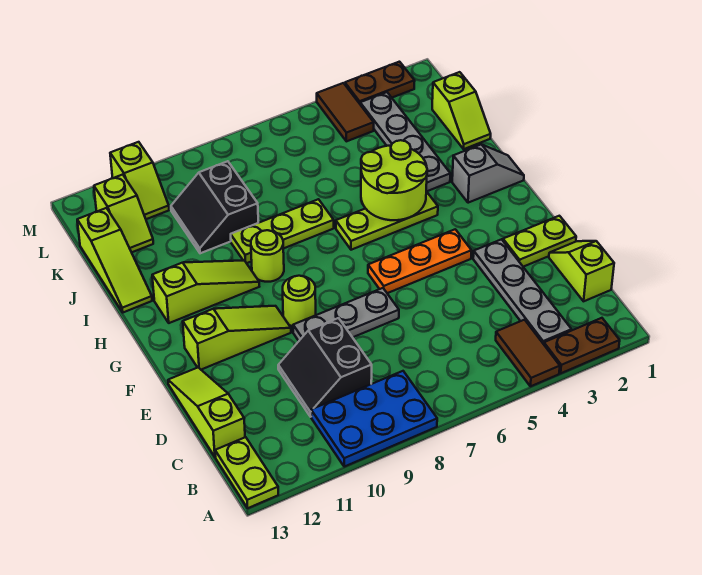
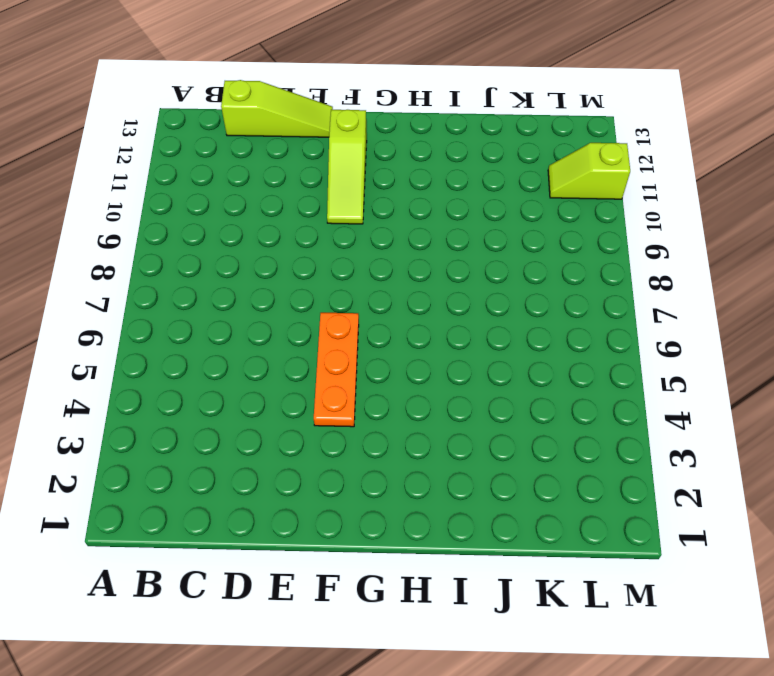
none -> brown 1x2 plate [544,318,620,373]
none -> brown 1x2 tile [496,320,560,386]
none -> blue 2x3 plate [311,371,437,467]

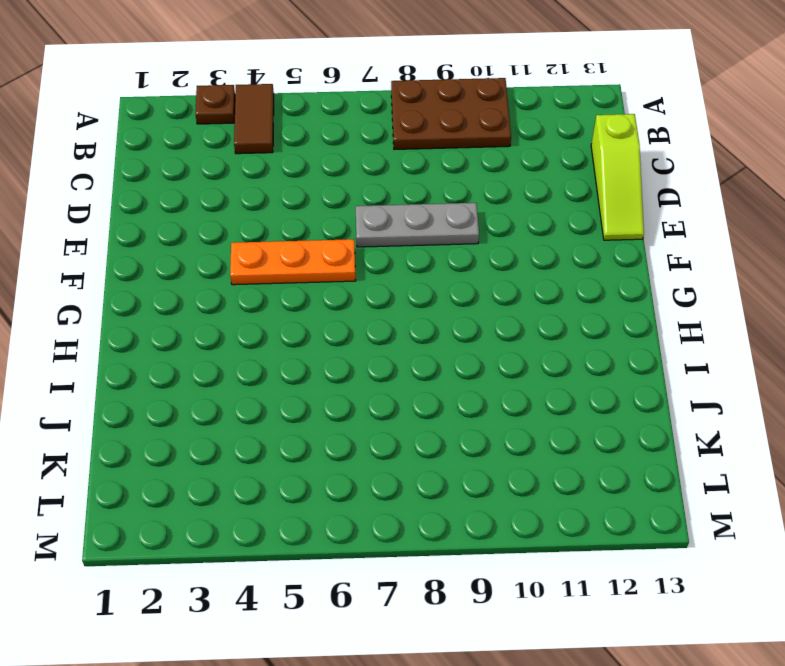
brown 1x1 plate [195,85,235,124] -> brown 1x2 plate [544,318,620,373]
brown 2x3 plate [391,78,511,149] -> blue 2x3 plate [311,371,437,467]
none -> lime 1x2 plate [215,437,278,508]
none -> grey 1x4 plate [473,239,572,344]
none -> lime 1x2 slope [549,241,614,301]

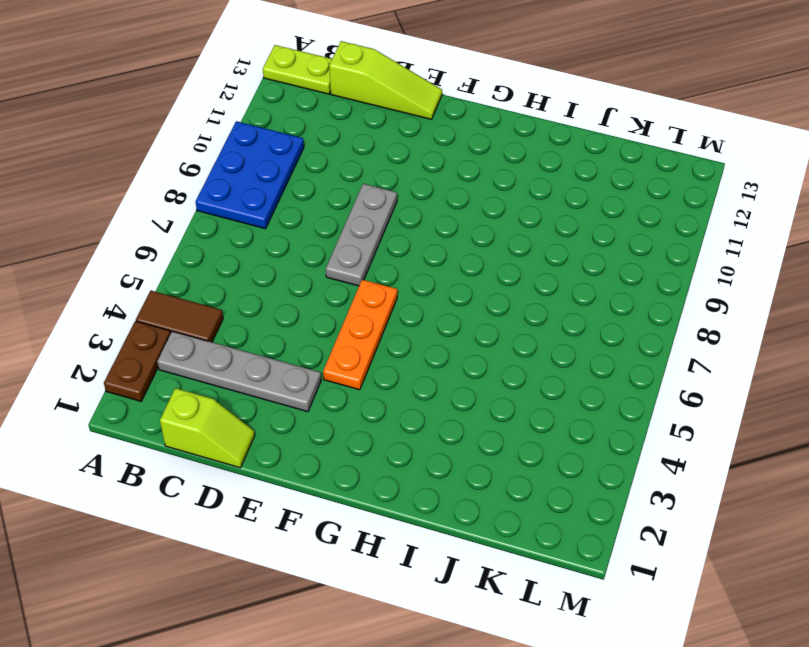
none -> black 2x2 slope [278,318,372,417]
none -> lime 1x2 plate [503,216,576,267]
none -> lime 1x1 round brick [283,276,316,327]

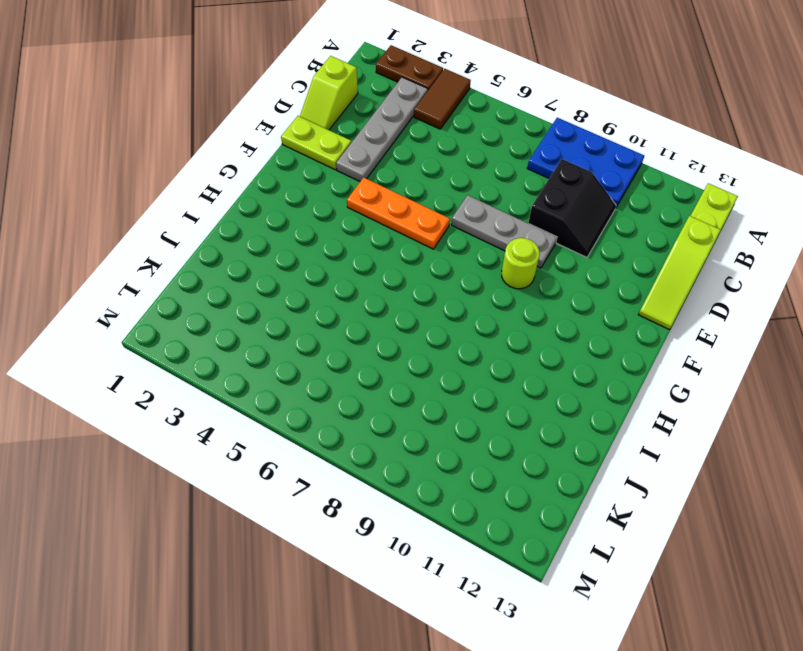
none -> lime 1x3 slope [183,306,291,370]
none -> grey 1x2 slope [452,144,524,203]
none -> lime 1x3 plate [336,191,438,250]

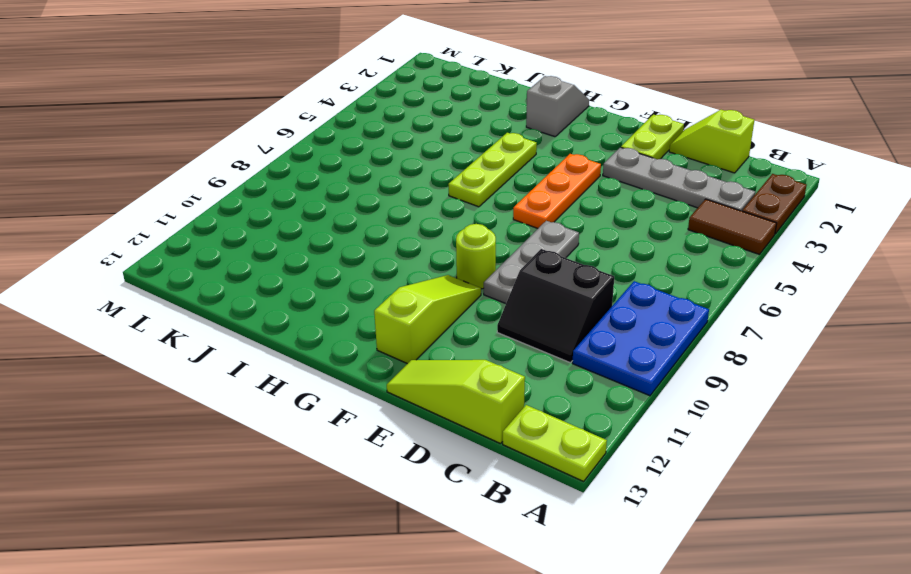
none -> lime 1x1 round brick [251,230,284,282]
none -> lime 1x3 slope [152,261,259,323]
none -> grey 1x4 plate [360,92,450,191]

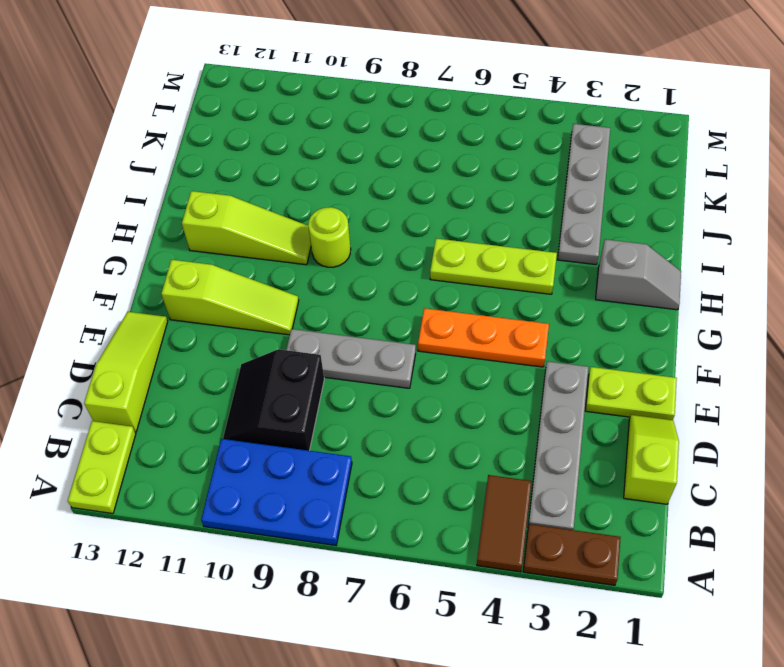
none -> lime 1x1 round brick [283,276,316,327]
none -> lime 1x3 plate [231,199,334,263]
none -> lime 1x3 slope [77,208,152,312]

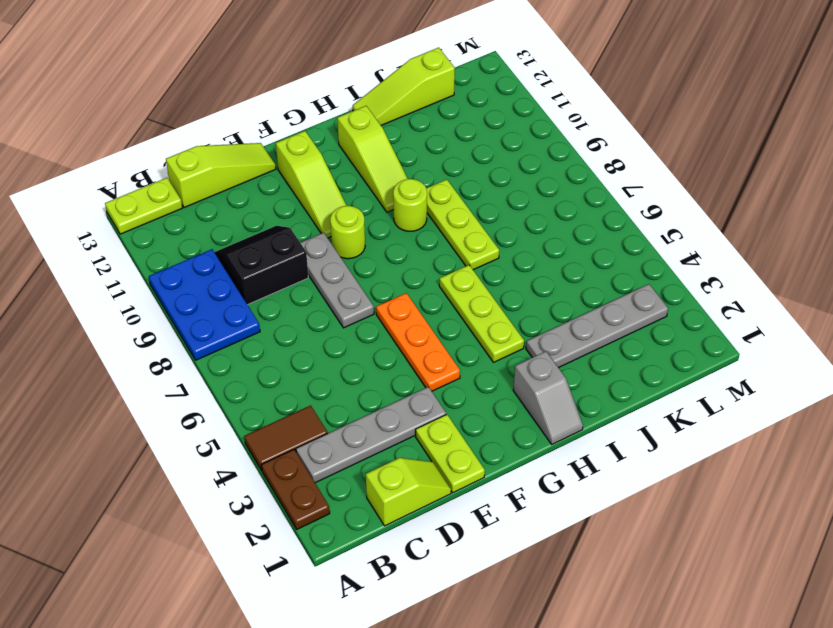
none -> lime 1x2 slope [432,72,491,149]
none -> black 2x2 slope [171,161,258,253]
none -> lime 1x2 slope [94,175,153,252]

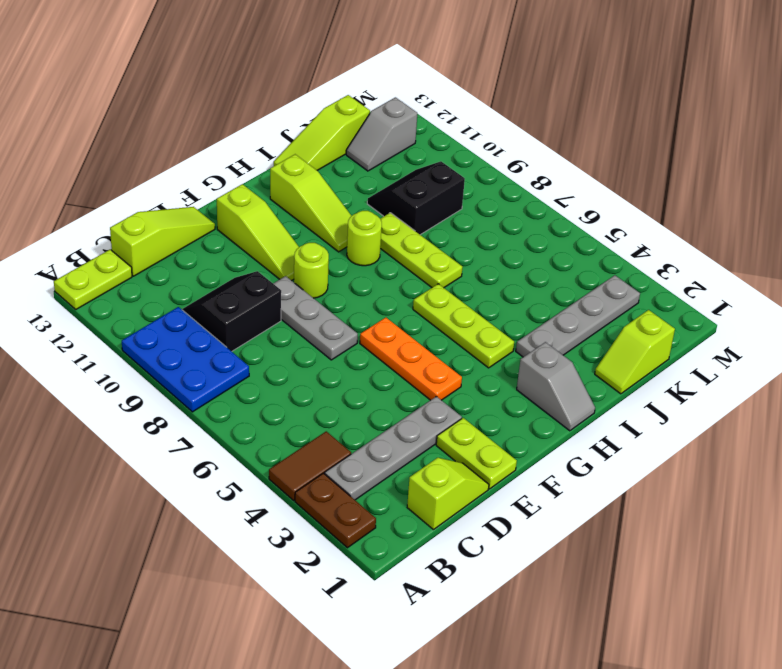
grey 1x2 slope [346,97,417,171] -> lime 1x2 slope [94,175,153,252]
none -> brown 1x2 tile [317,83,374,141]
none -> lime 1x2 slope [110,142,169,219]
none -> brown 1x2 plate [345,62,415,104]

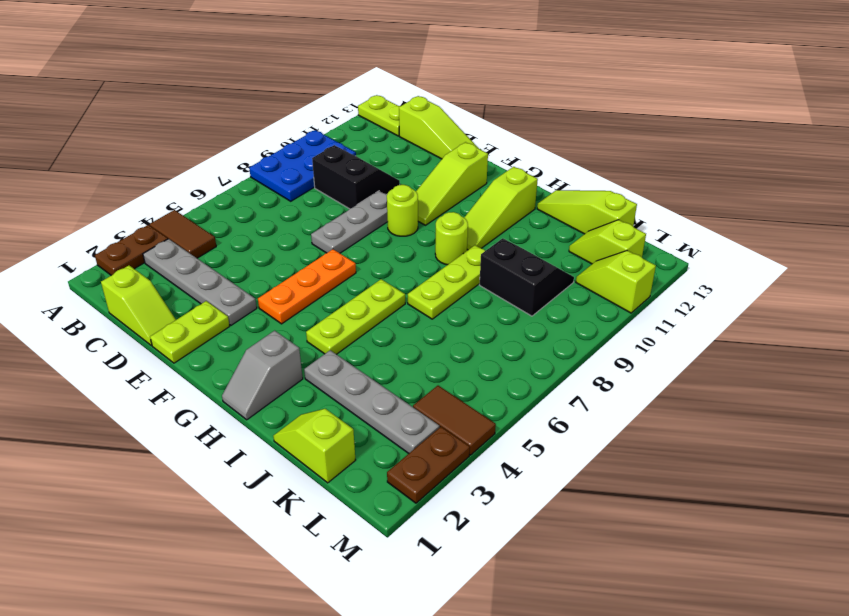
none -> lime 2x2 round brick [361,140,427,220]

